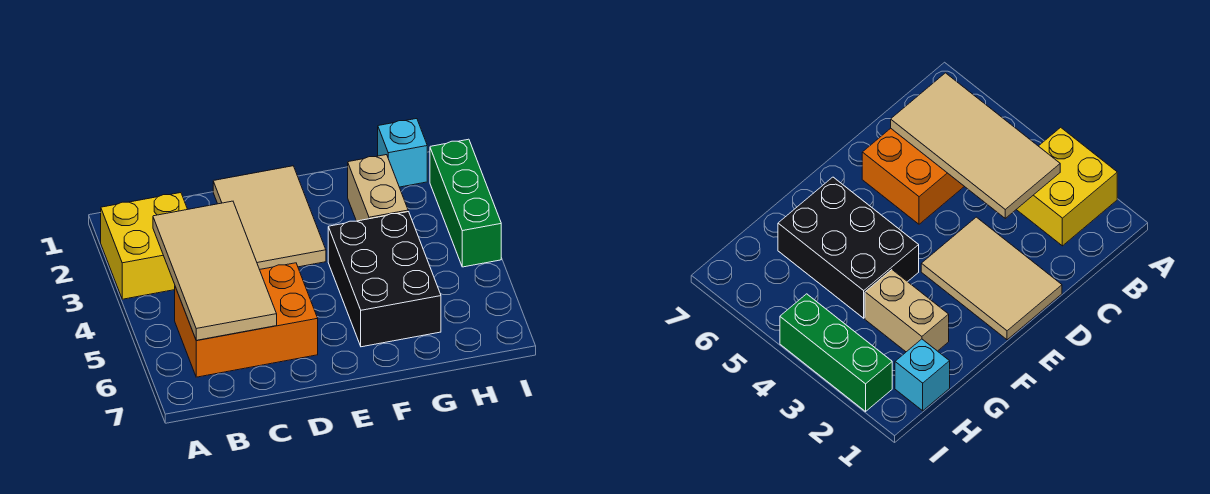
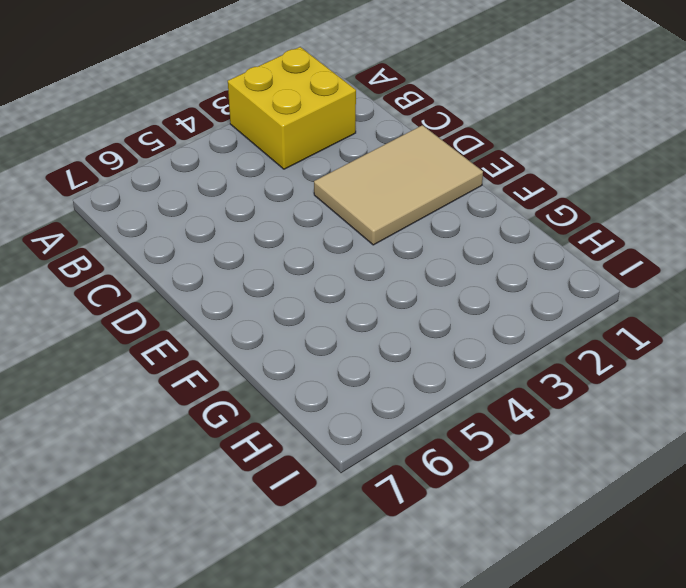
none -> orange 2x3 brick [175,263,318,377]
none -> black 2x3 brick [328,212,441,347]

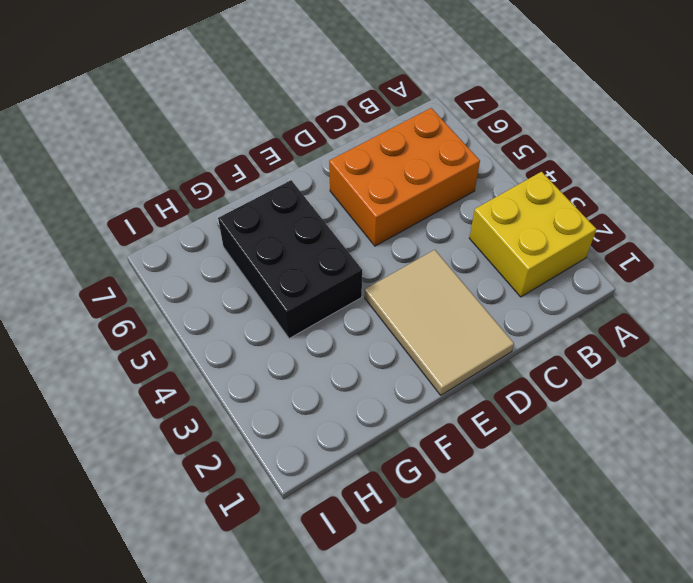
none -> tan 1x2 brick [348,155,408,221]
none -> cyan 1x1 brick [378,119,427,187]

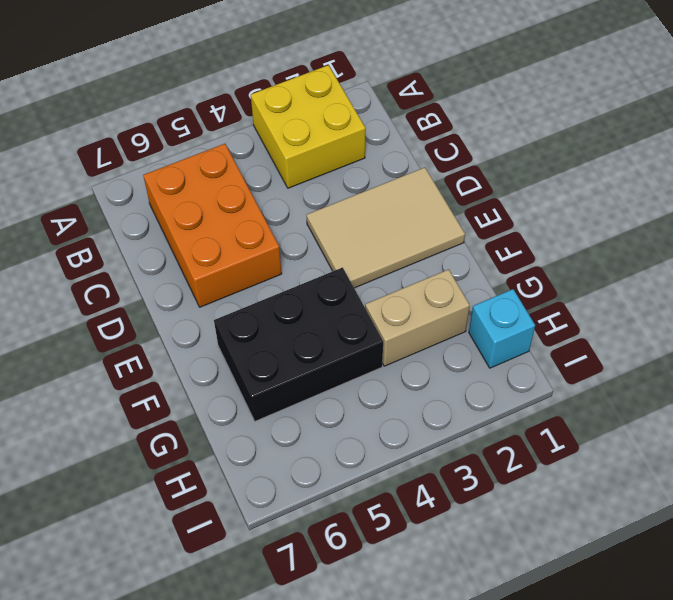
none -> green 1x3 brick [430,139,501,267]
none -> tan 2x4 tile [153,201,277,340]

